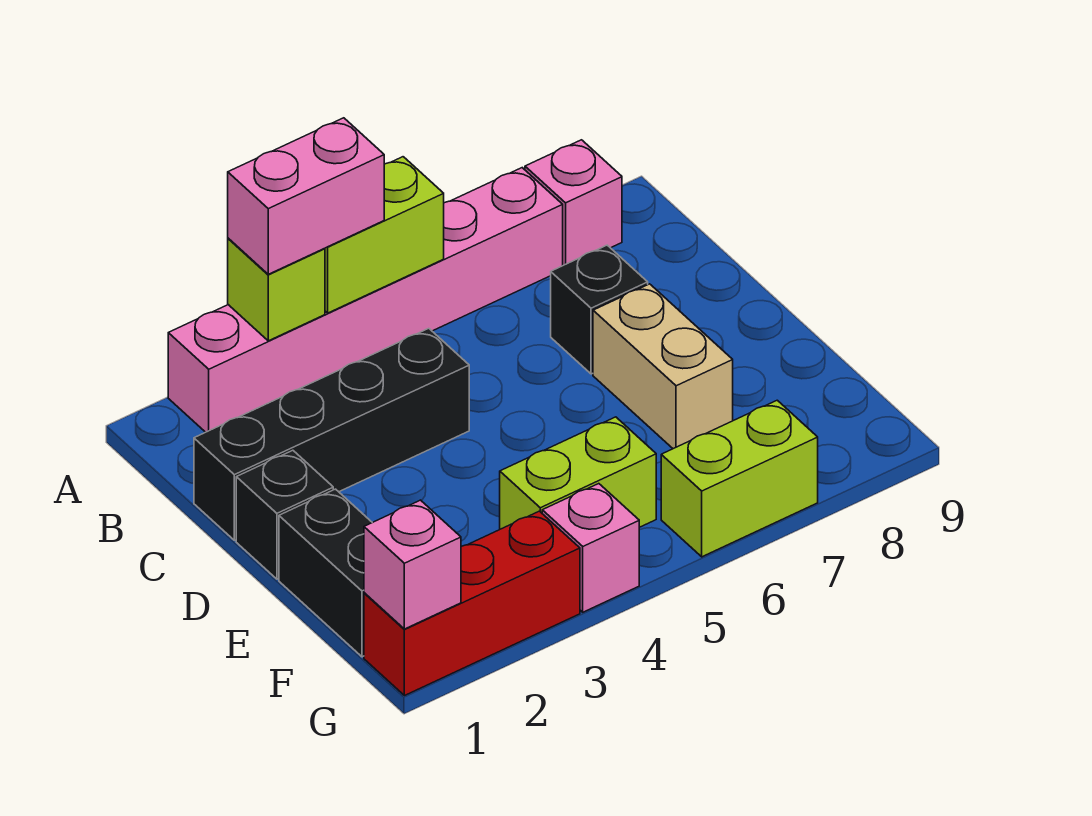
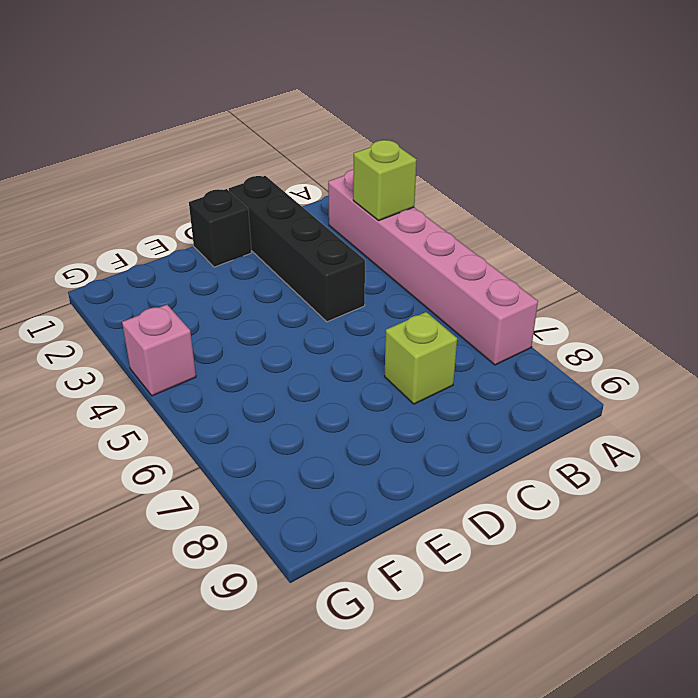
lime 1x1 brick [385,312,457,404] -> black 1x1 brick [551,245,648,374]
none -> pink 1x1 brick [525,140,622,265]
none -> tan 1x2 brick [593,284,733,449]
none -> black 1x2 brick [279,489,372,657]

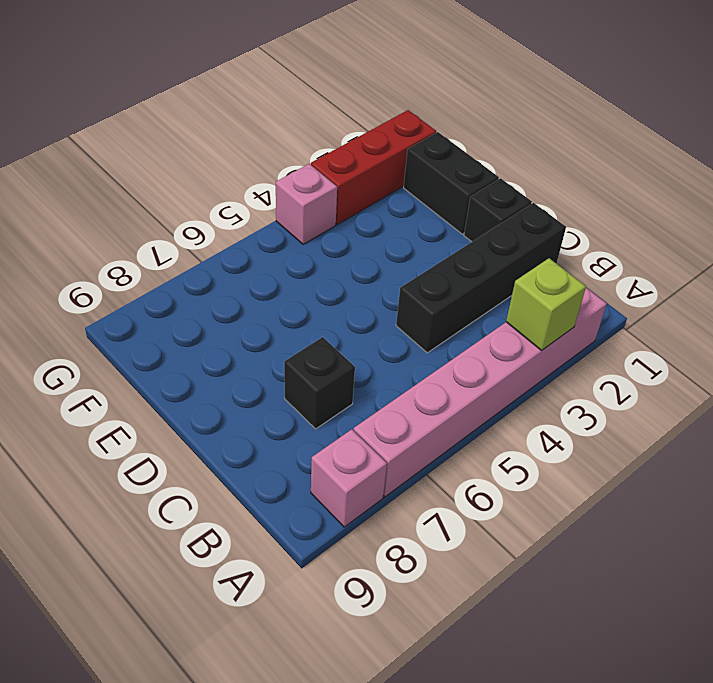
none -> tan 1x2 brick [593,284,733,449]
none -> lime 1x2 brick [500,417,656,529]
none -> lime 1x2 brick [661,400,818,557]

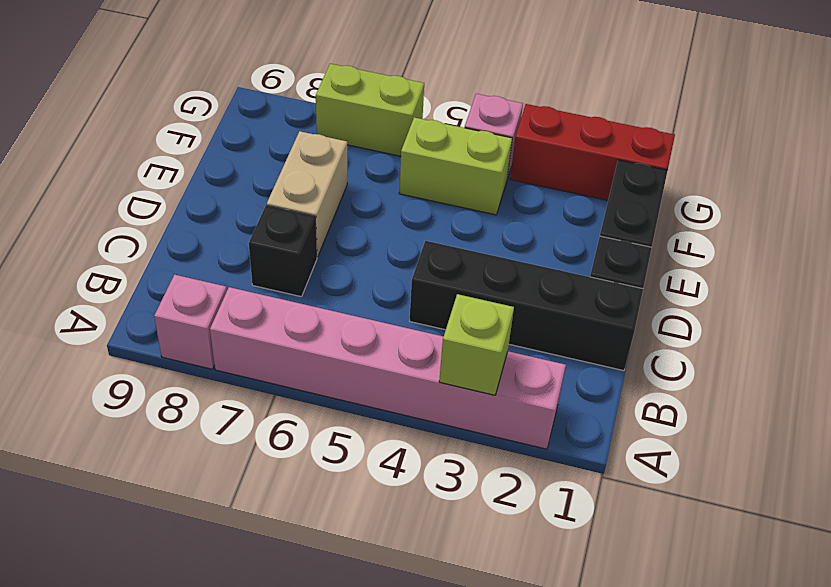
none -> lime 1x2 brick [325,157,444,313]
none -> pink 1x1 brick [364,500,461,629]
none -> pink 1x2 brick [228,118,384,274]

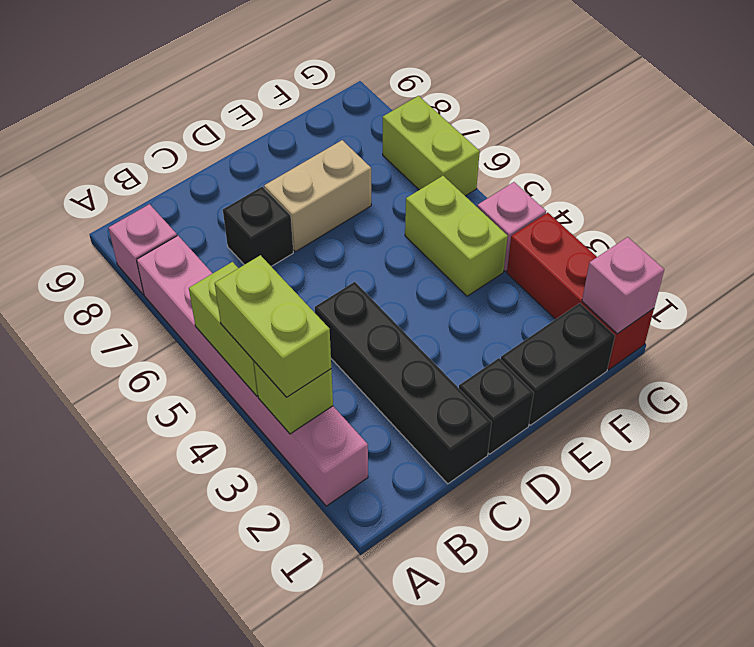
lime 1x2 brick [215,255,331,397] -> pink 1x2 brick [228,118,384,274]

